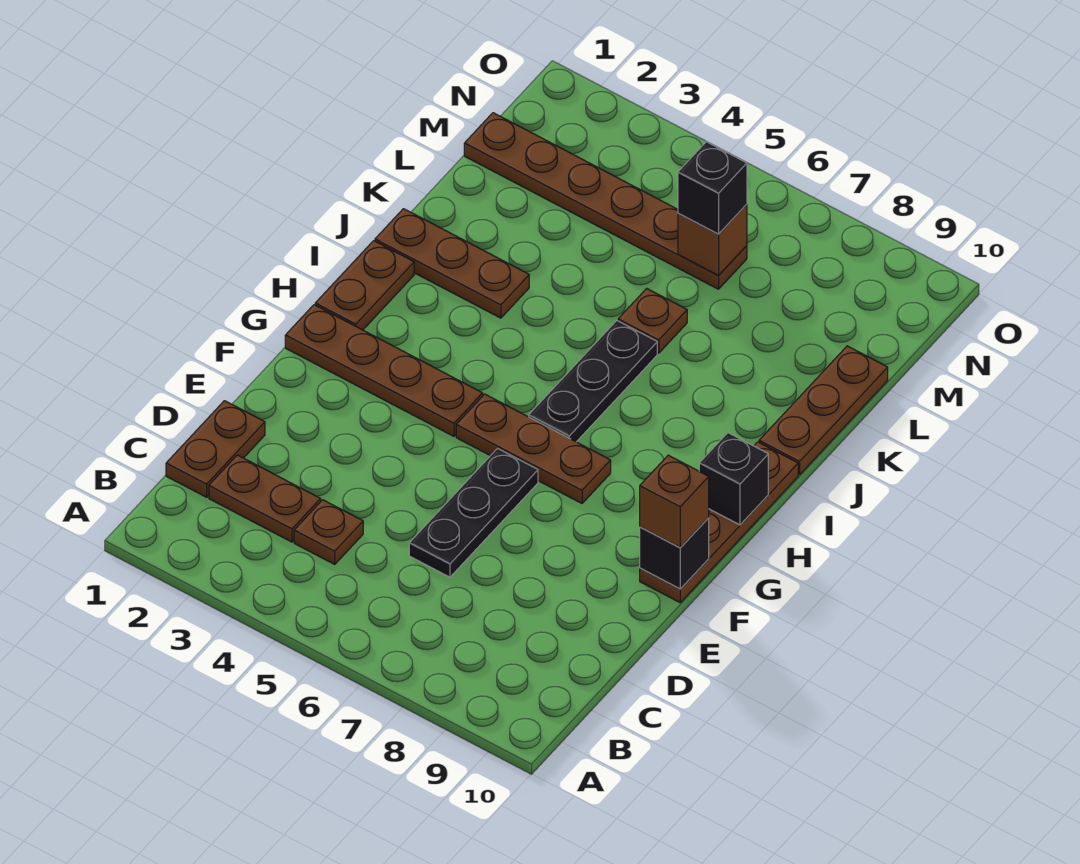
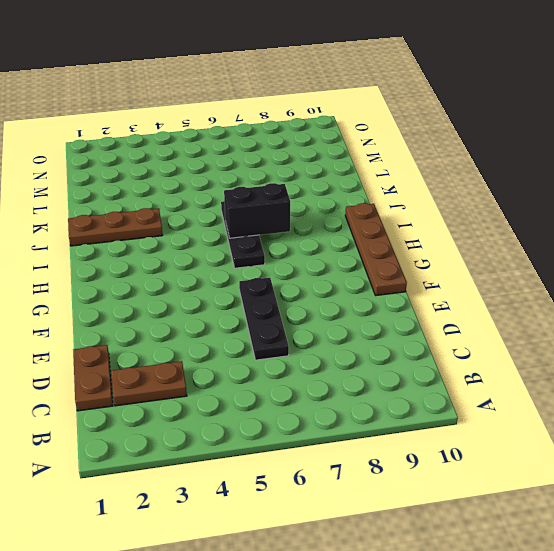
black 1x2 brick [224,183,290,238] -> none
none -> brown 1x1 plate [294,500,363,564]
none -> brown 1x4 plate [285,305,483,436]
none -> brown 1x3 plate [456,394,611,503]

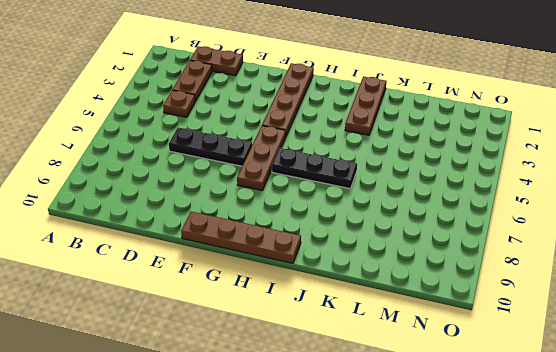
none -> brown 1x2 plate [315,241,414,330]
none -> brown 1x3 plate [759,346,888,475]
none -> brown 1x1 plate [618,288,687,353]

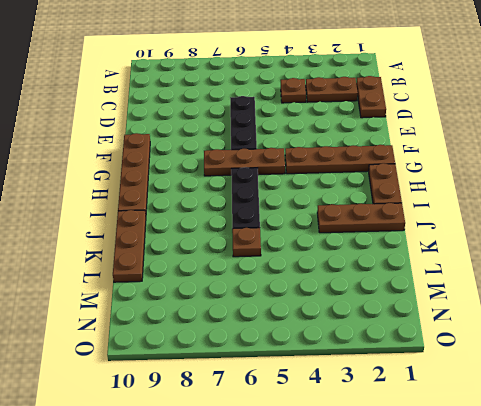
none -> brown 1x6 plate [464,113,747,289]
none -> black 1x1 brick [640,518,709,589]
none -> black 1x1 brick [699,433,768,525]

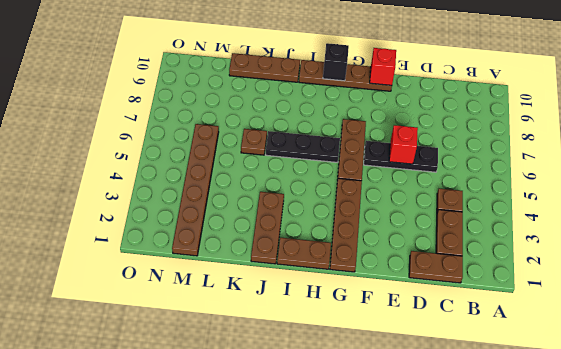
red 1x1 brick [389,125,418,164] -> none
red 1x1 brick [370,48,396,85] -> black 1x1 brick [640,518,709,589]
none -> brown 1x1 brick [678,204,747,275]
none -> brown 1x1 brick [640,455,709,548]
none -> black 1x1 brick [678,142,747,234]

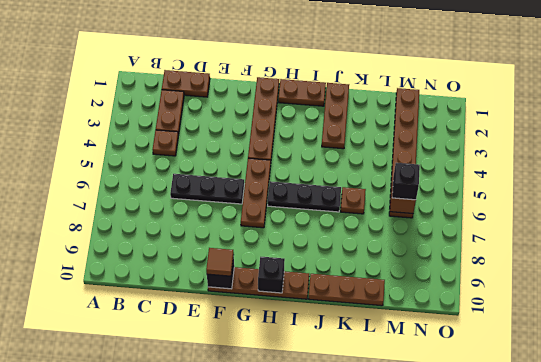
brown 1x1 tile [206,248,234,276] -> brown 1x1 brick [640,455,709,548]

